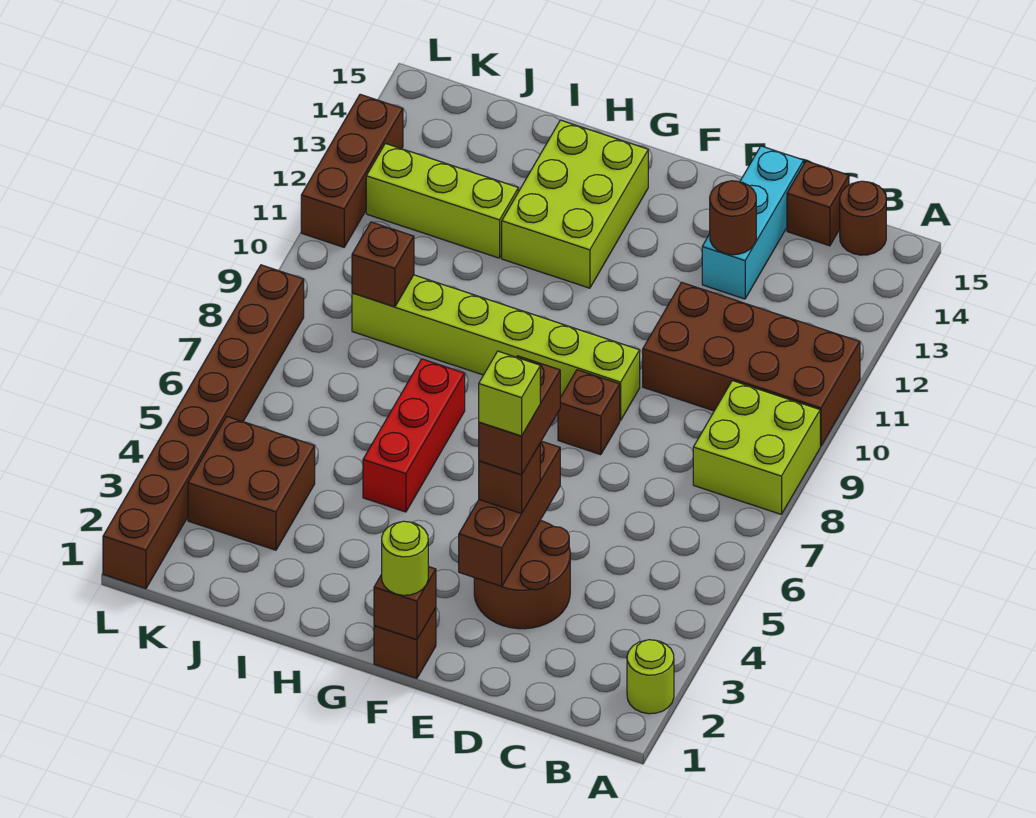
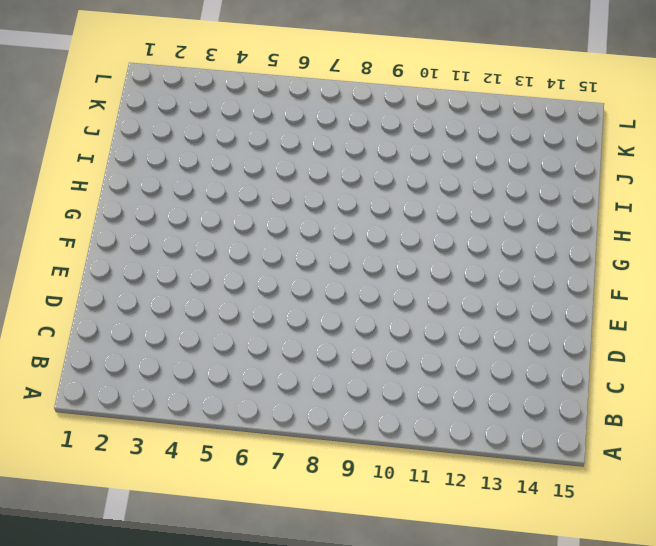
none -> lime 1x1 round brick [627,640,674,714]
none -> lime 2x2 brick [693,381,820,514]
none -> brown 2x4 brick [643,282,860,446]

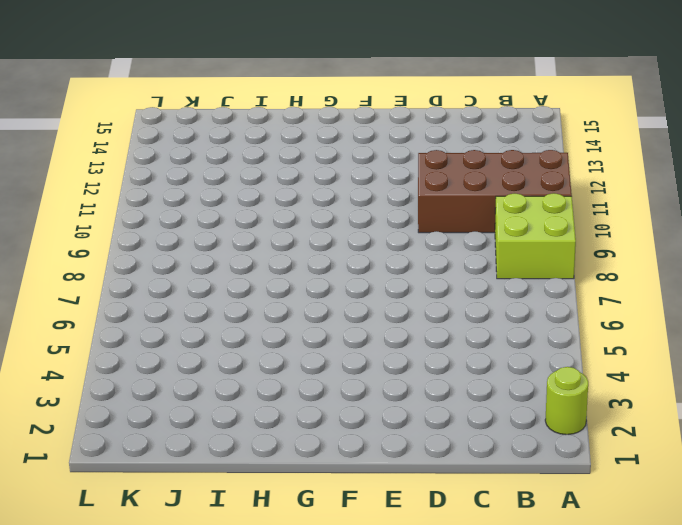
none -> brown 1x1 round brick [840,181,886,255]
none -> brown 1x1 brick [787,161,849,246]
none -> brown 2x2 round brick [474,520,570,629]

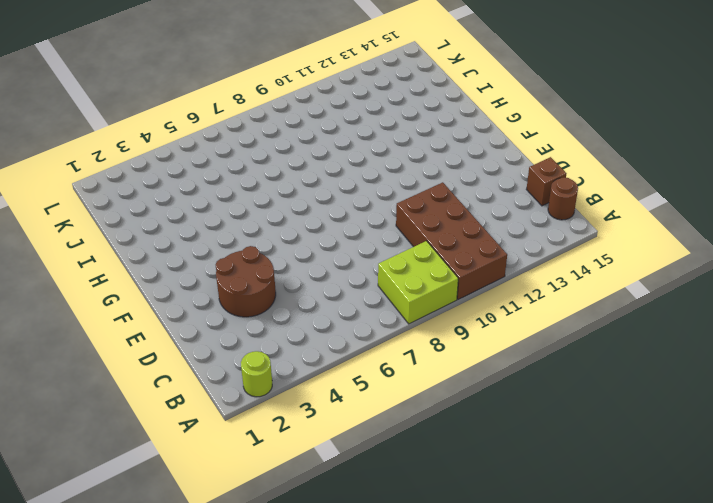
none -> cyan 1x3 brick [702,146,804,299]
none -> brown 1x1 brick [558,370,620,455]
none -> lime 1x6 brick [352,275,640,420]

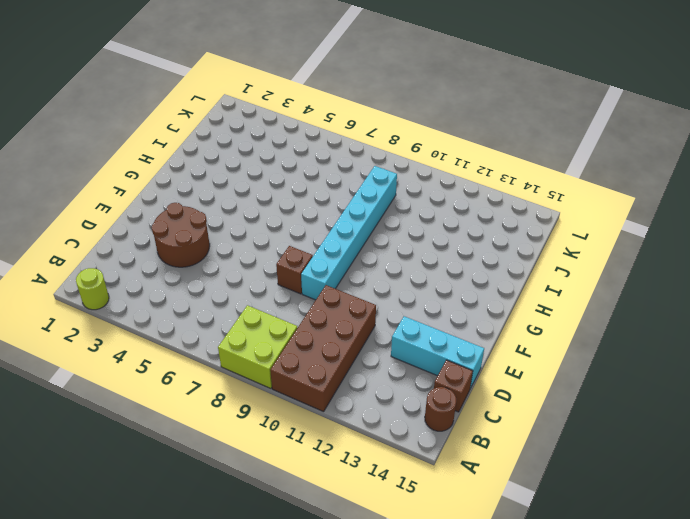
cyan 1x6 brick [301,166,397,300] -> lime 1x6 brick [352,275,640,420]
none -> brown 1x1 brick [374,608,436,678]
none -> lime 2x3 brick [502,120,648,288]
none -> red 1x3 brick [363,359,465,512]

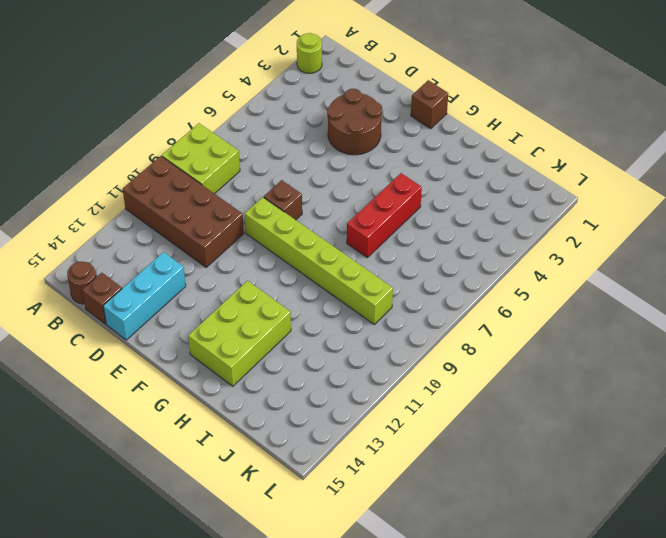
none -> lime 1x3 brick [366,143,518,258]
none -> brown 2x2 brick [188,417,315,550]
none -> brown 1x8 brick [103,265,304,588]

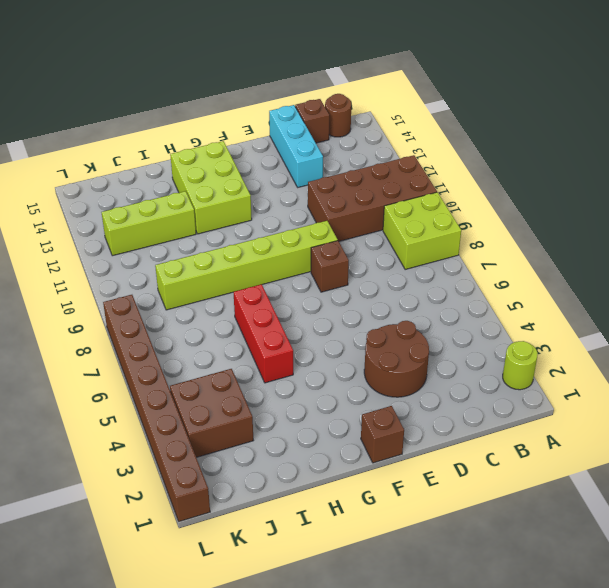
none -> brown 1x3 brick [301,94,403,247]
none -> brown 1x1 round brick [710,181,756,255]
none -> brown 1x3 brick [459,441,560,586]

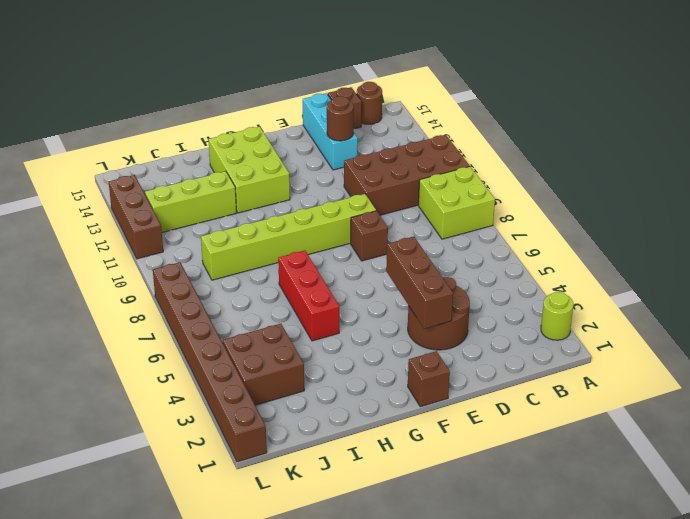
none -> brown 1x1 brick [374,567,436,640]
none -> brown 1x1 brick [352,222,414,307]
none -> brown 1x1 brick [479,444,540,514]

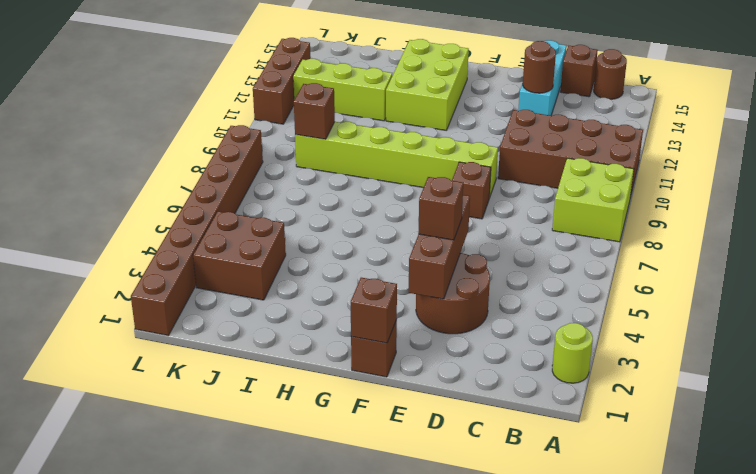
none -> red 1x3 brick [363,359,465,512]
none -> lime 1x1 round brick [382,521,428,595]
none -> brown 1x2 brick [479,356,560,475]

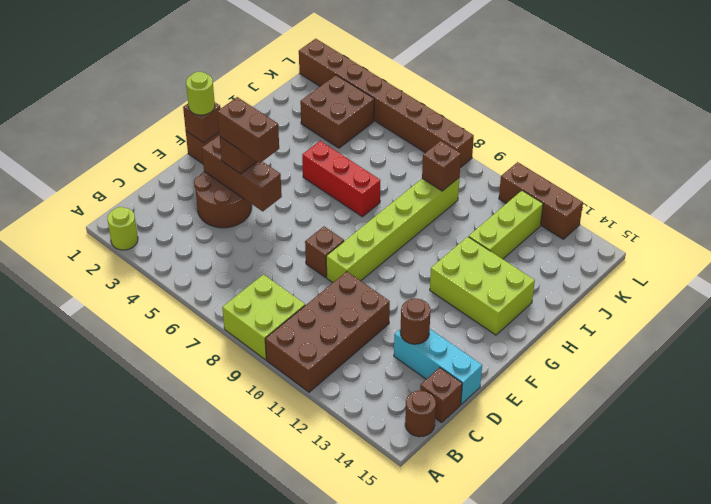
none -> lime 1x1 brick [479,351,540,436]

